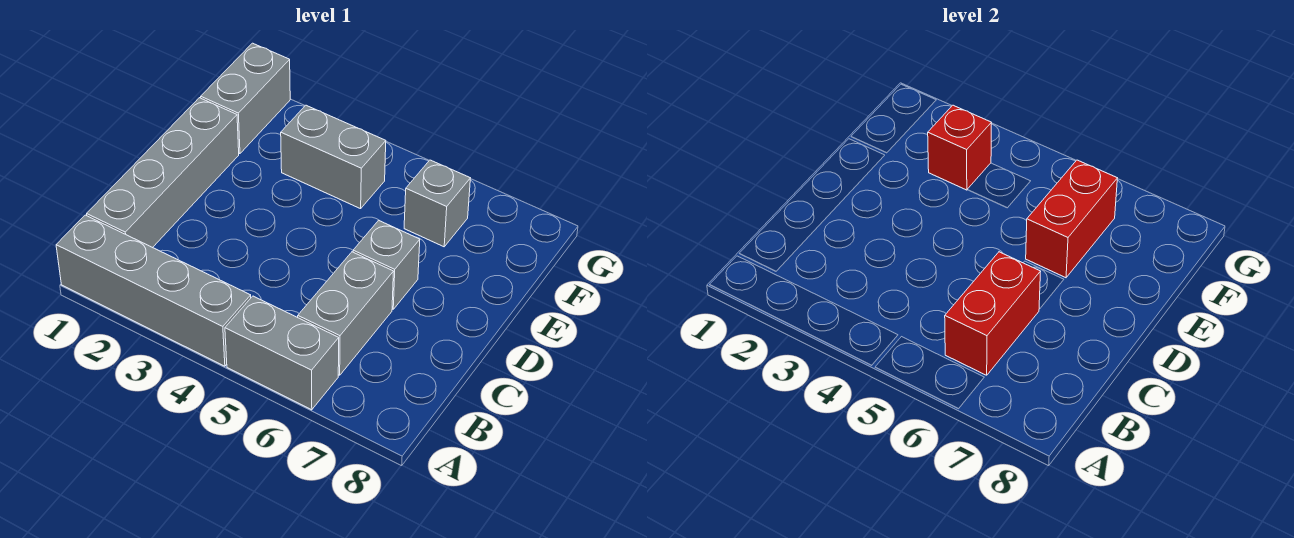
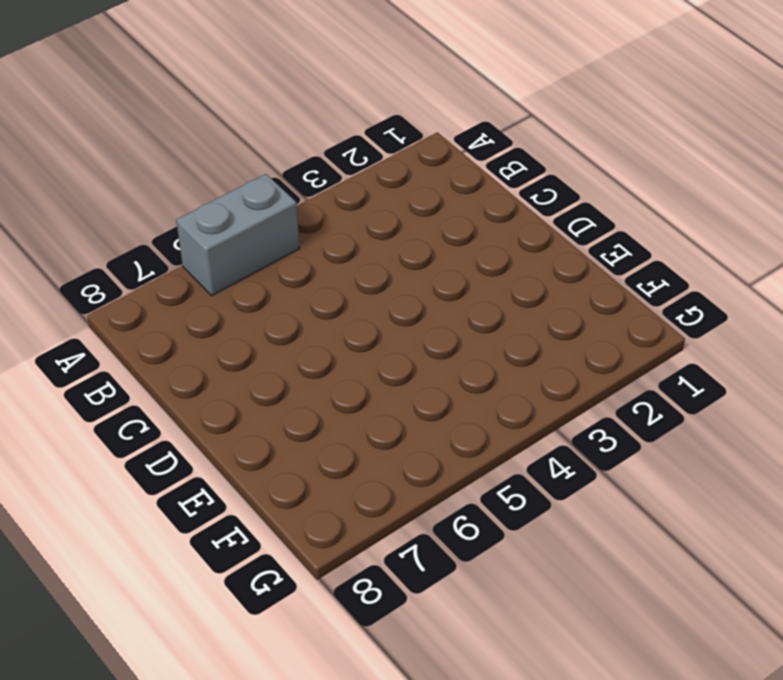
none -> grey 1x4 brick [56,215,251,366]
none -> grey 1x4 brick [87,98,239,248]

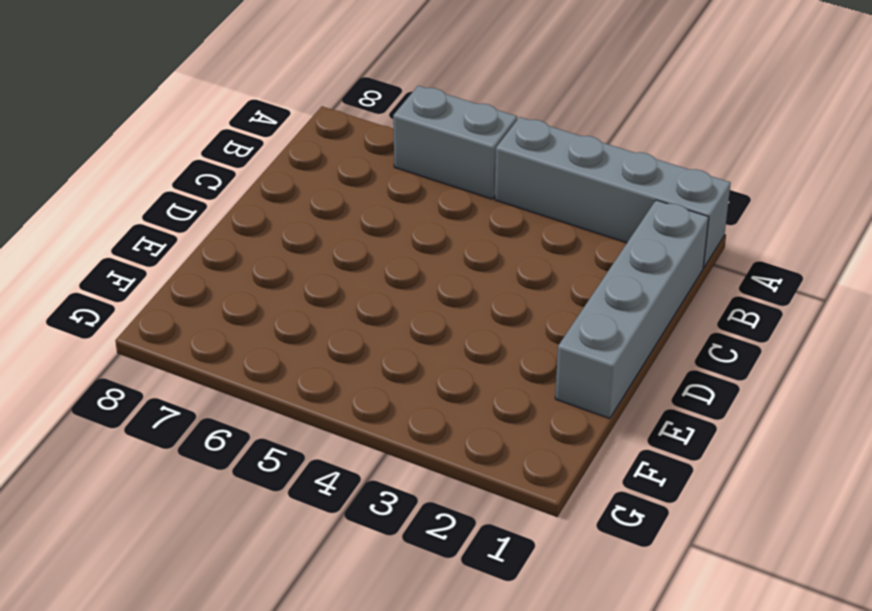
none -> grey 1x2 brick [298,252,394,375]
none -> grey 1x1 brick [353,220,420,309]

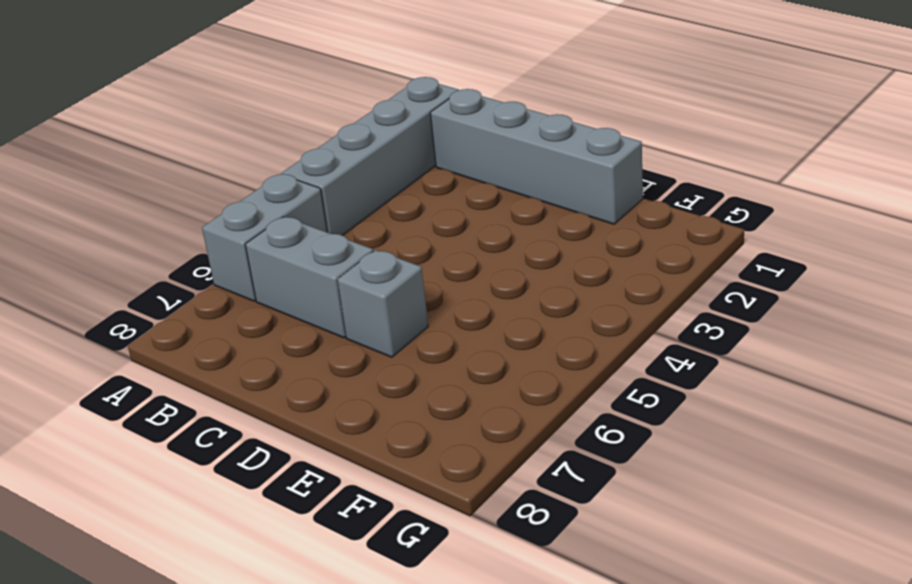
none -> grey 1x2 brick [201,43,290,154]
none -> grey 1x2 brick [281,105,386,209]

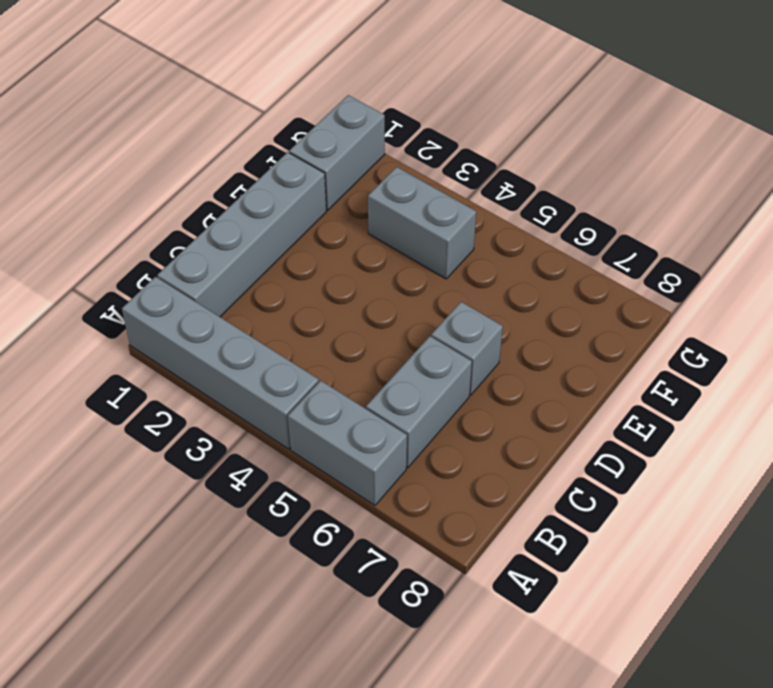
none -> grey 1x1 brick [404,160,470,247]
none -> red 1x2 brick [945,252,1041,375]

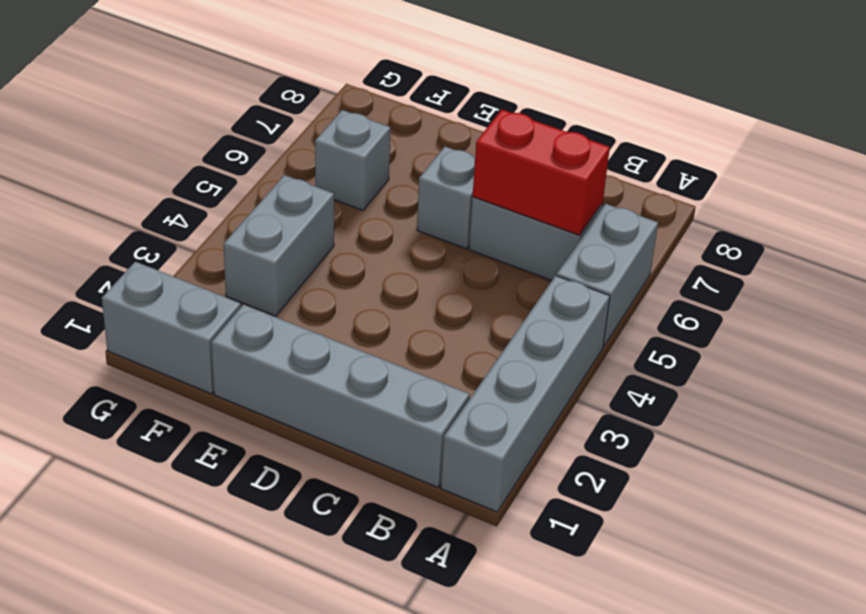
none -> red 1x2 brick [1026,160,1117,278]
none -> red 1x1 brick [928,105,991,190]

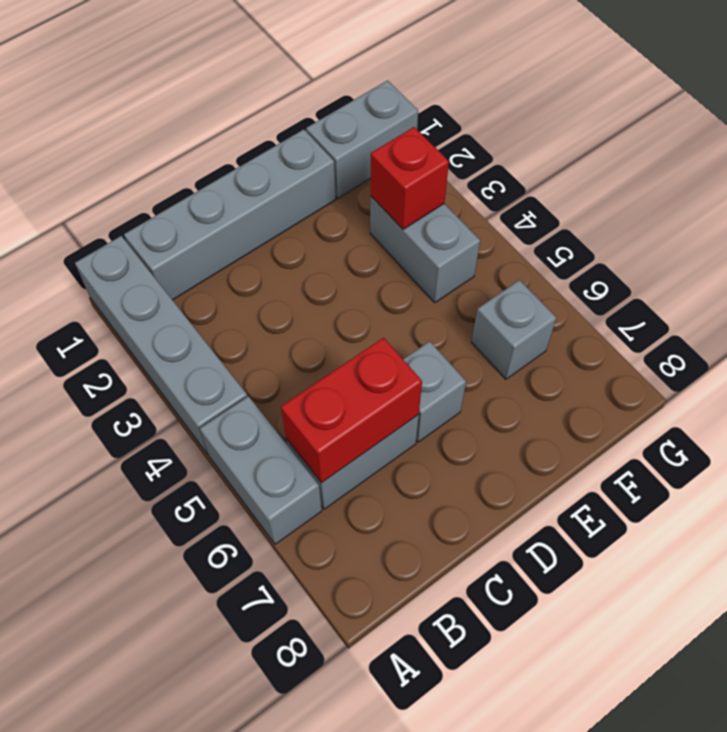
none -> red 1x2 brick [1026,160,1117,278]

